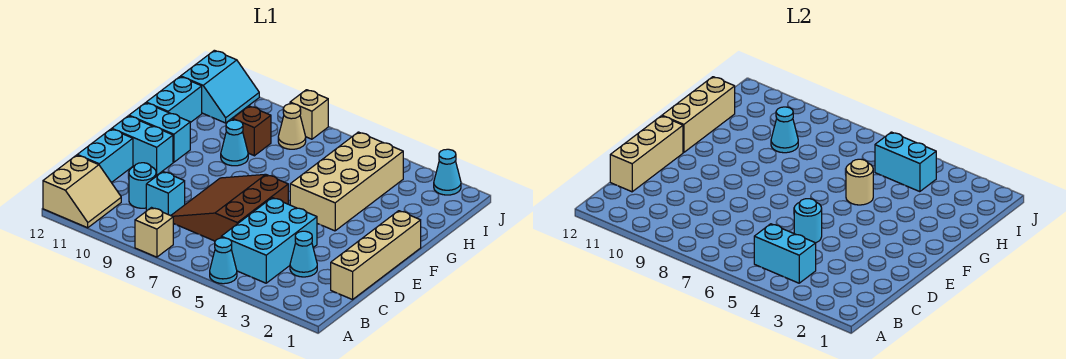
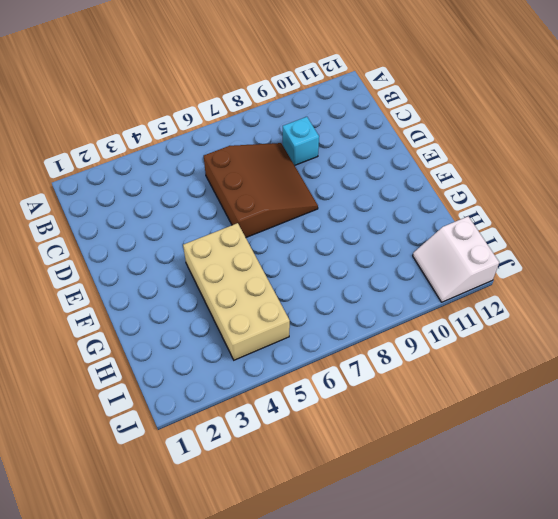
white 2x2 slope [413,216,499,302] -> cyan 2x2 slope [181,50,259,123]
none -> cyan 1x1 cone [210,238,237,284]
none -> tan 1x1 brick [135,208,173,257]
none -> tan 2x2 slope [43,155,121,228]

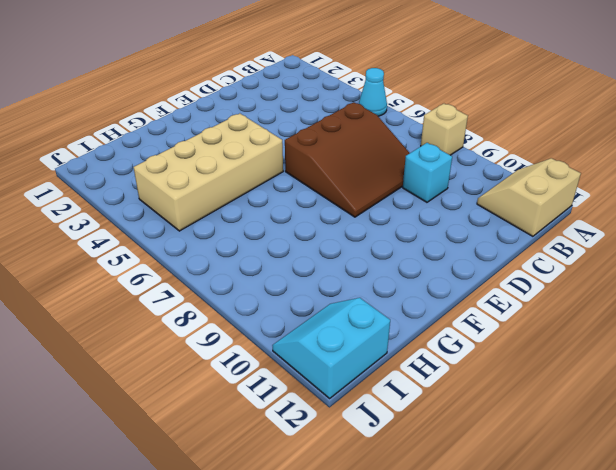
none -> cyan 2x3 brick [221,198,317,283]
none -> tan 1x4 brick [331,211,421,300]
none -> cyan 1x1 cone [290,231,317,277]

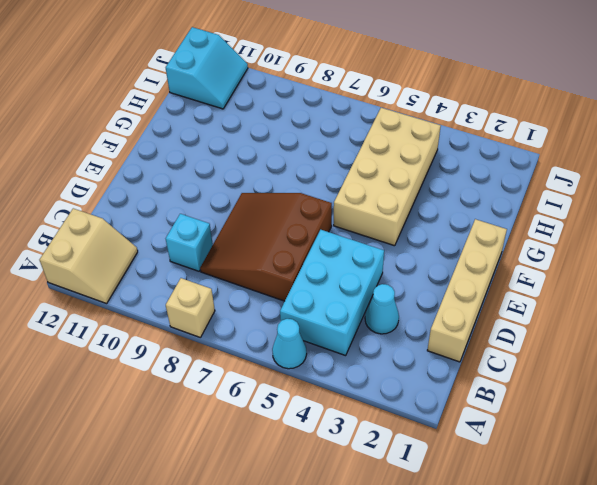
none -> cyan 1x1 round brick [129,163,156,208]
none -> cyan 1x2 brick [77,129,133,183]
none -> cyan 1x2 brick [112,116,173,175]

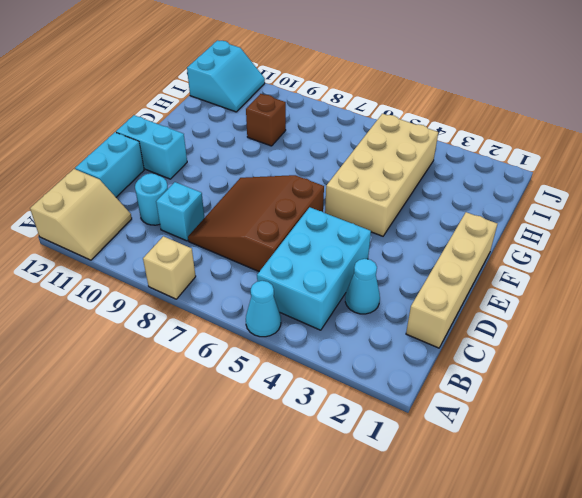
none -> cyan 1x2 brick [129,103,190,162]
none -> cyan 1x1 cone [221,120,248,166]
none -> cyan 1x2 brick [146,77,202,123]

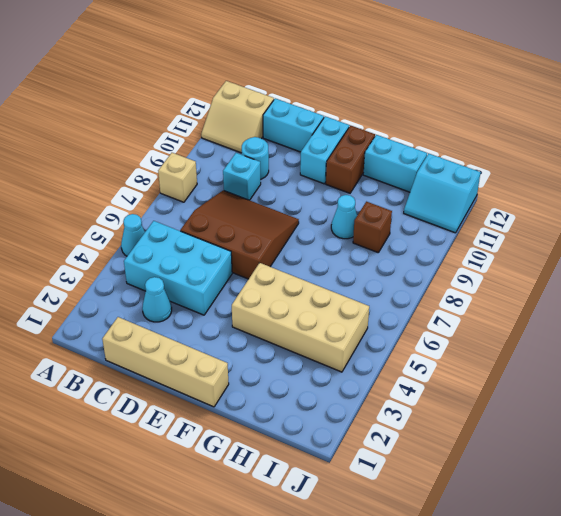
brown 1x2 brick [326,126,375,193] -> cyan 1x2 brick [129,103,190,162]
none -> tan 1x1 cone [278,104,306,149]
none -> cyan 1x1 cone [434,149,461,195]
none -> tan 1x1 brick [290,90,328,139]

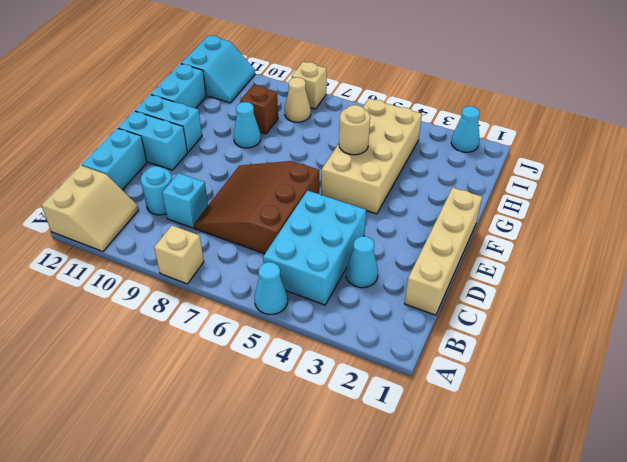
none -> cyan 1x2 brick [754,224,816,283]
none -> tan 1x3 brick [610,116,683,192]
none -> cyan 1x1 round brick [794,199,822,243]

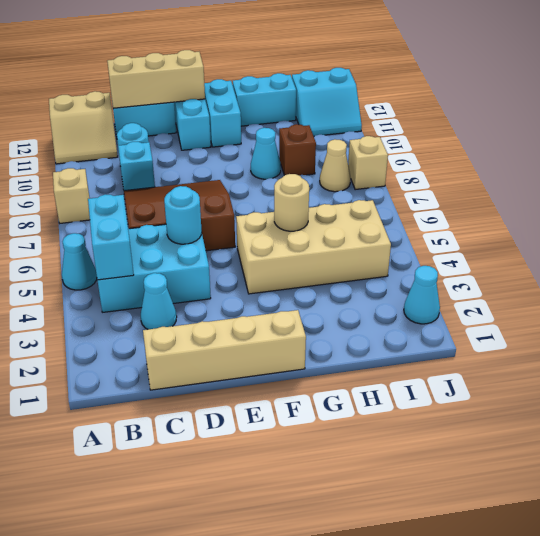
none -> tan 1x3 brick [662,77,735,152]
none -> cyan 1x1 cone [771,107,798,153]
none -> cyan 1x2 brick [875,132,936,192]

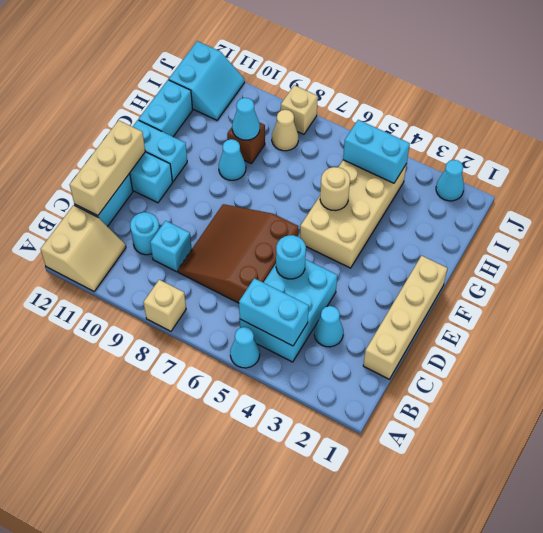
none -> tan 1x3 brick [662,77,735,152]

